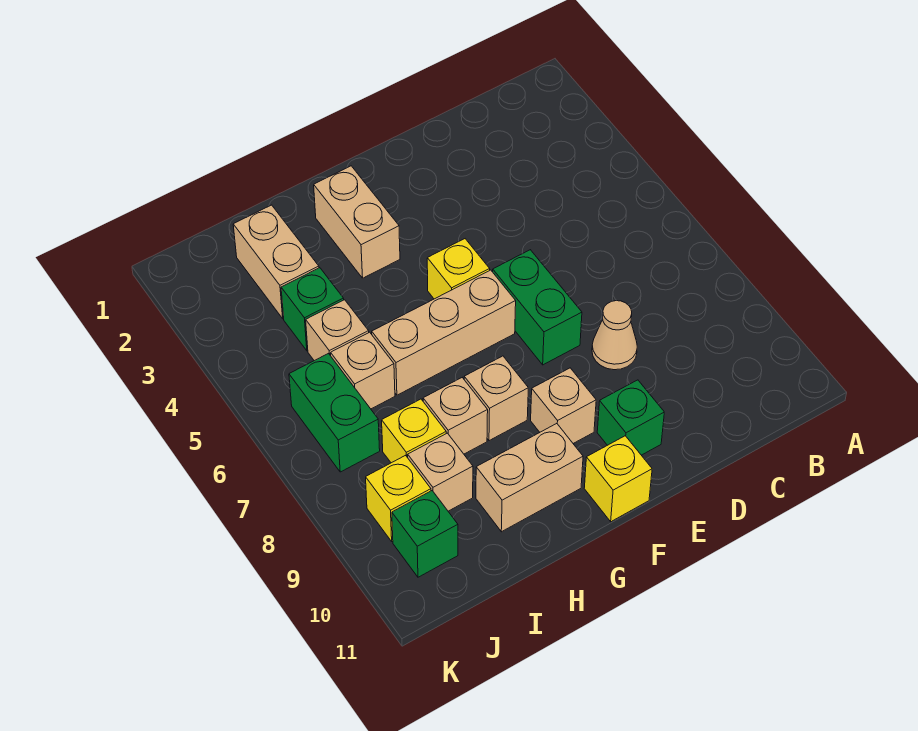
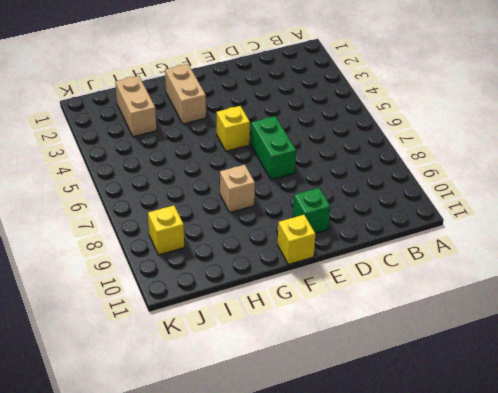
none -> tan 1x1 cone [592,301,637,370]
none -> tan 1x3 brick [372,270,516,395]
none -> tan 1x1 brick [531,368,596,443]

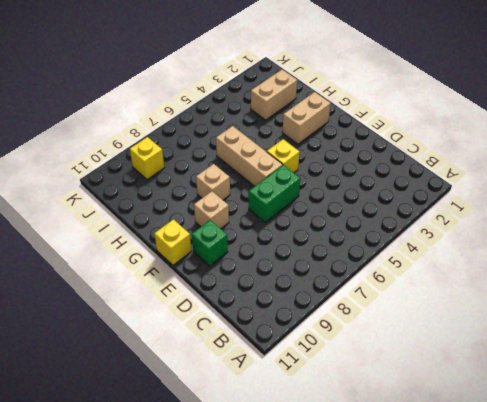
none -> tan 1x1 cone [592,301,637,370]
none -> tan 1x2 brick [476,424,583,532]
none -> tan 1x1 brick [423,378,488,454]

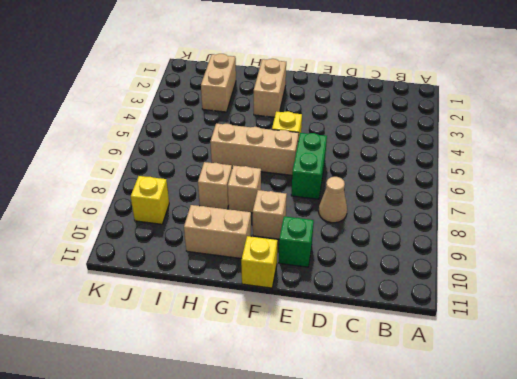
none -> green 1x1 brick [281,268,344,351]
none -> tan 1x1 brick [306,300,369,361]
none -> tan 1x1 brick [331,332,395,409]

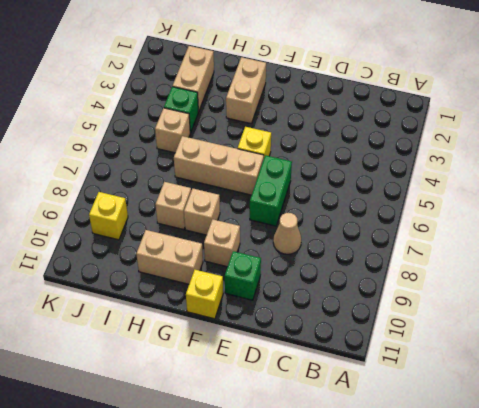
none -> tan 1x1 brick [331,332,395,409]
none -> yellow 1x1 brick [382,399,446,463]
none -> tan 1x1 brick [408,433,473,511]

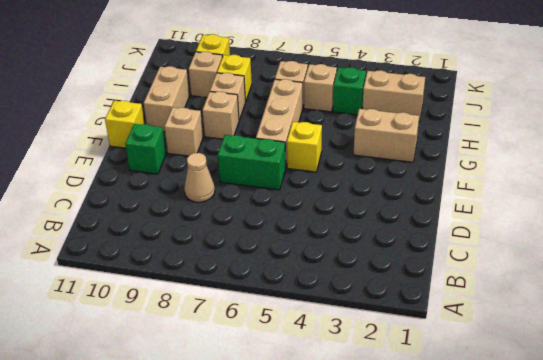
none -> green 1x2 brick [289,354,380,472]
none -> green 1x1 brick [392,491,458,577]

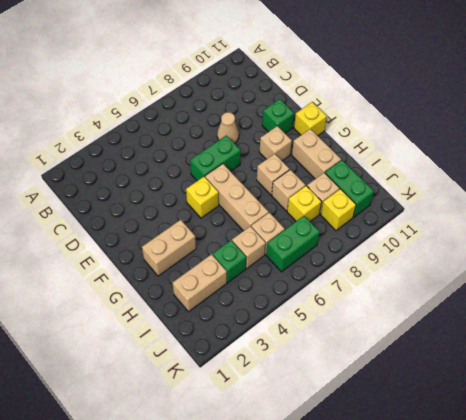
green 1x2 brick [325,160,374,217] -> green 1x1 brick [392,491,458,577]

